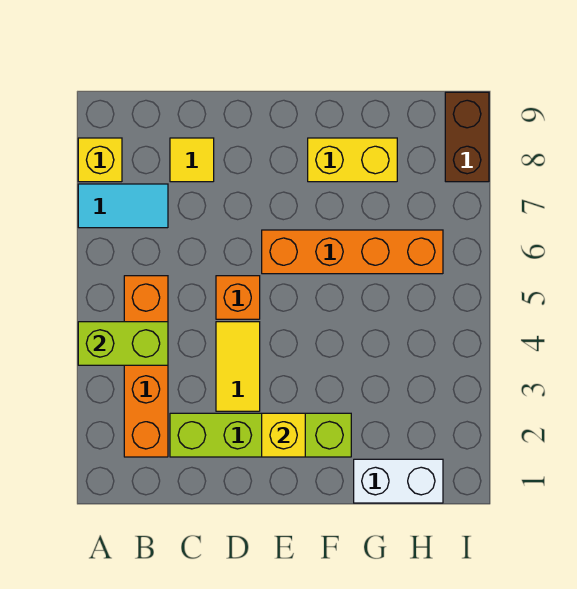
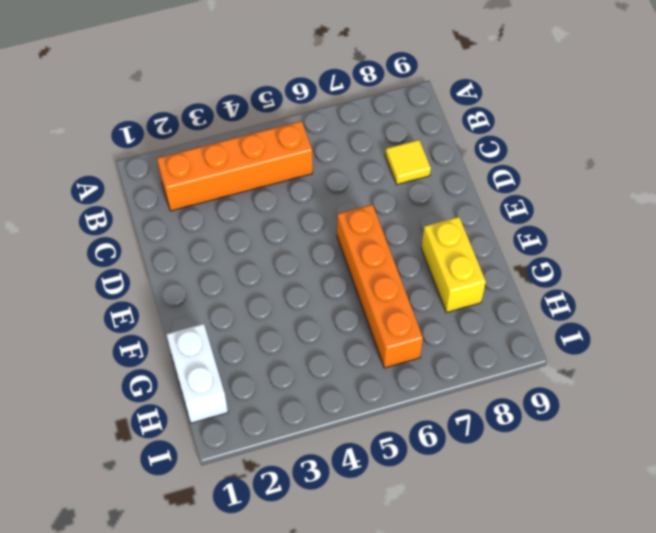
none -> cyan 1x2 tile [78,184,168,228]
none -> yellow 1x1 brick [78,138,122,182]
none -> lime 1x4 brick [170,413,351,457]

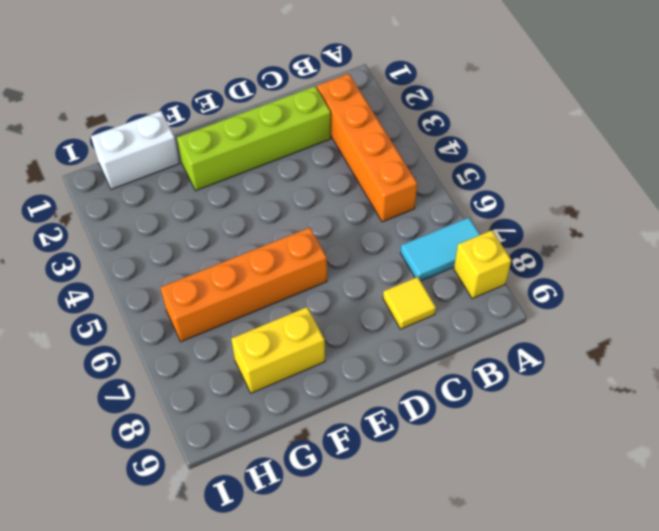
none -> yellow 1x2 tile [216,322,260,411]
none -> orange 1x1 brick [216,276,260,319]
none -> brown 1x2 brick [445,92,489,182]

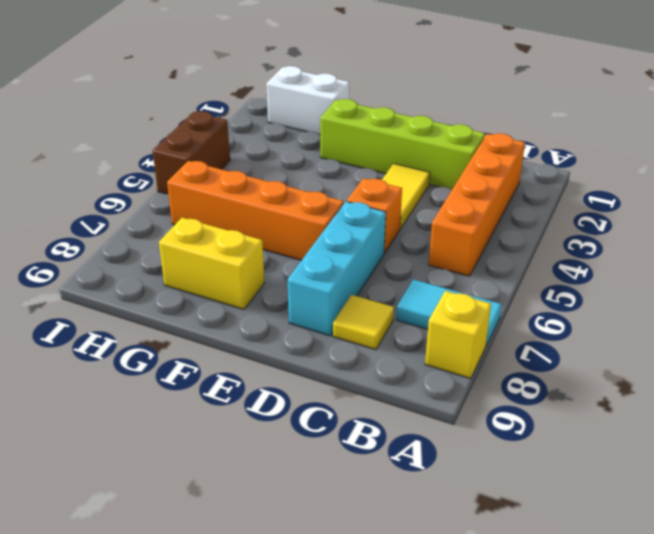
cyan 1x3 brick [288,202,386,336] -> none
brown 1x2 brick [153,111,230,194] -> brown 1x2 brick moved to [445,92,489,182]
none -> lime 1x2 brick [78,322,168,365]
none -> yellow 1x1 brick [262,413,305,457]

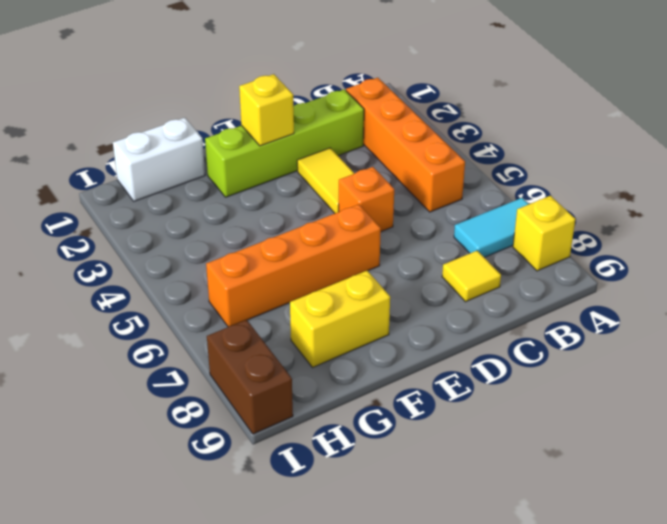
none -> lime 1x2 brick [78,322,168,365]

